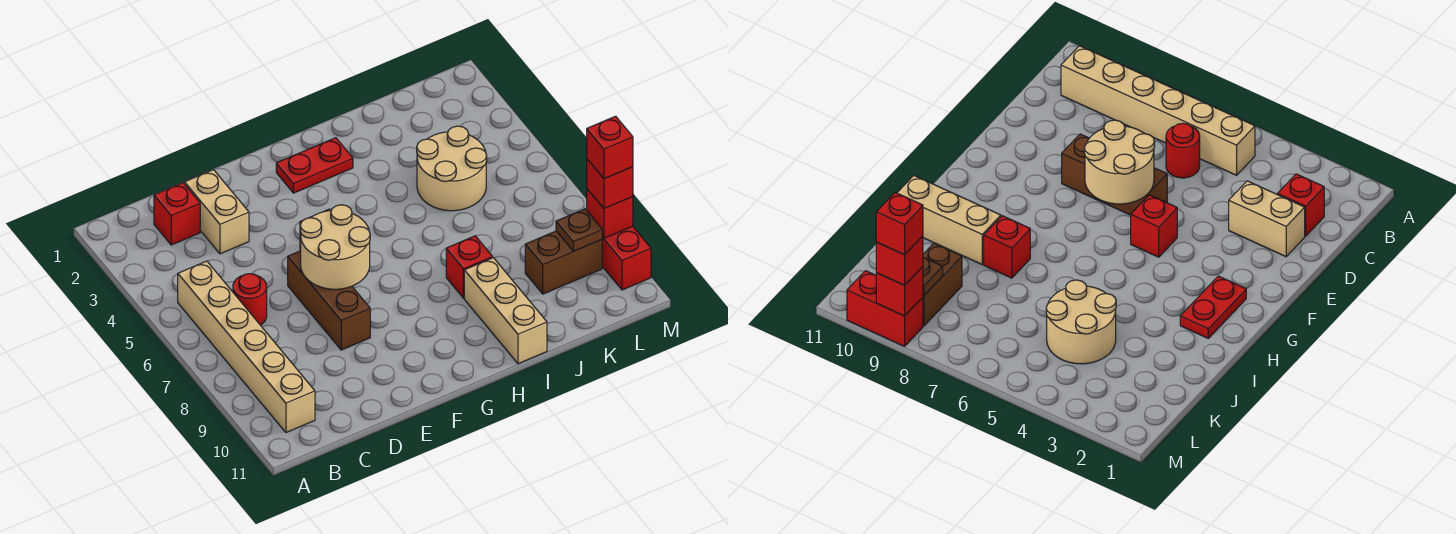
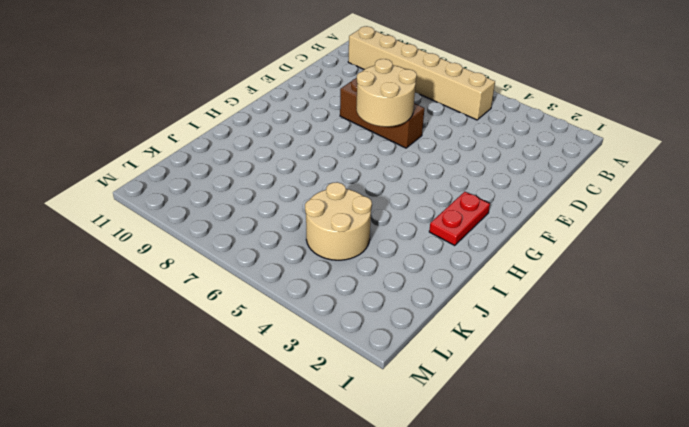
none -> red 1x1 brick [154,183,200,245]
none -> red 1x1 round brick [233,274,267,325]
none -> tan 1x2 brick [185,170,249,254]

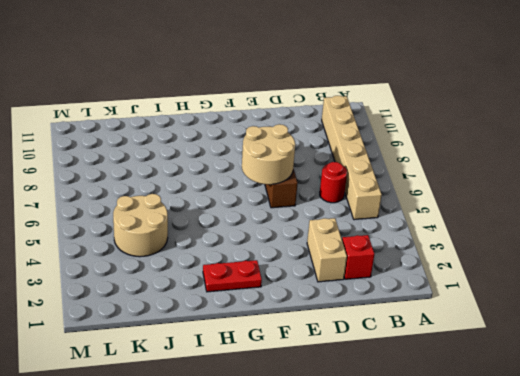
none -> red 1x1 brick [1131,195,1177,257]
none -> red 1x1 brick [446,236,493,298]
none -> tan 1x3 brick [464,258,547,364]

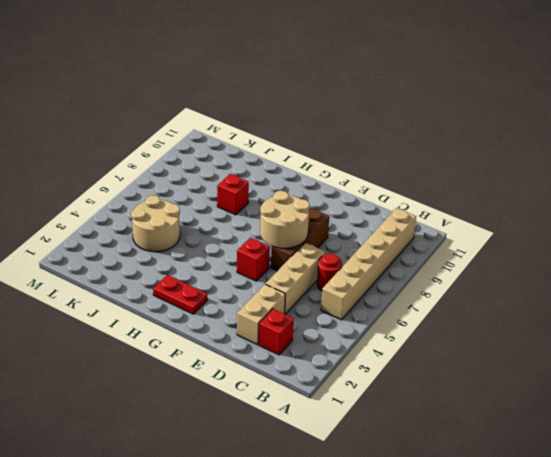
tan 1x3 brick [266,243,325,314] -> tan 1x3 brick moved to [464,258,547,364]
none -> brown 1x2 brick [525,231,602,294]
none -> red 1x2 brick [602,226,651,290]
none -> brown 1x1 plate [556,209,602,251]

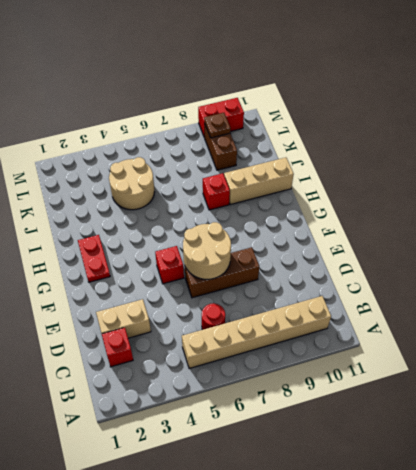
none -> red 1x1 brick [587,189,633,238]
none -> red 1x1 brick [587,159,633,209]
none -> red 1x1 brick [587,116,633,179]

